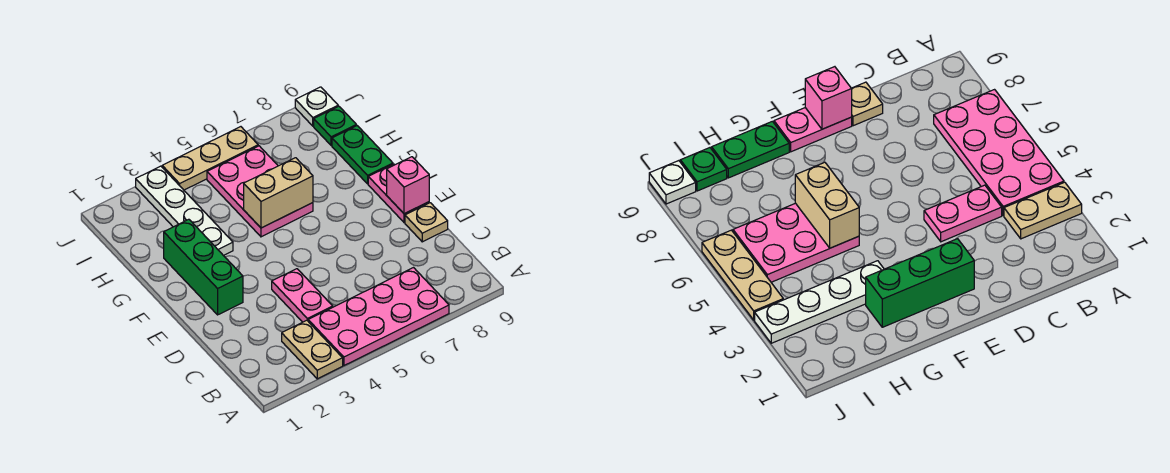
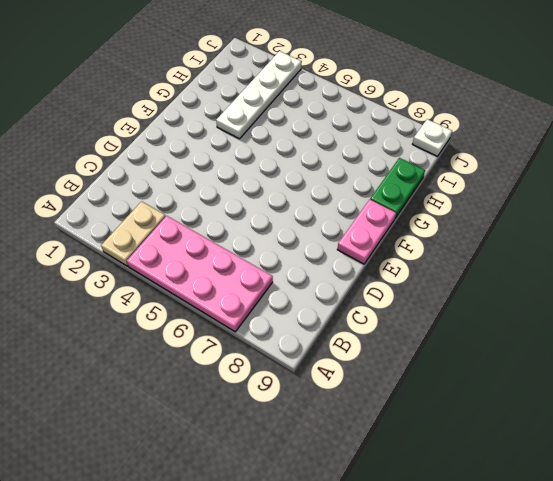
none -> pink 1x2 plate [272,269,333,322]
none -> tan 1x1 plate [405,203,448,242]
none -> green 1x3 brick [164,219,243,315]

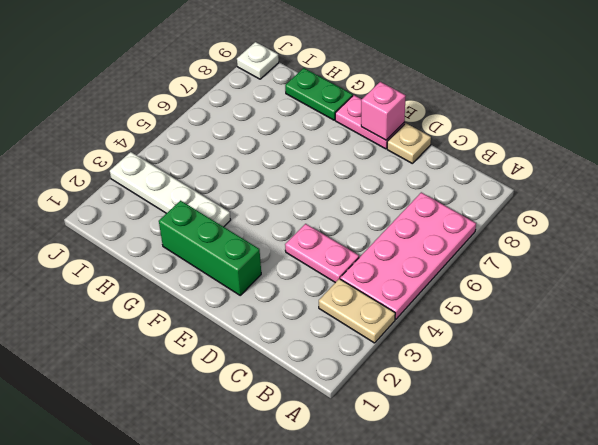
none -> pink 2x3 plate [207,146,313,237]
none -> green 1x1 plate [314,106,356,145]
none -> tan 1x3 plate [162,127,258,190]

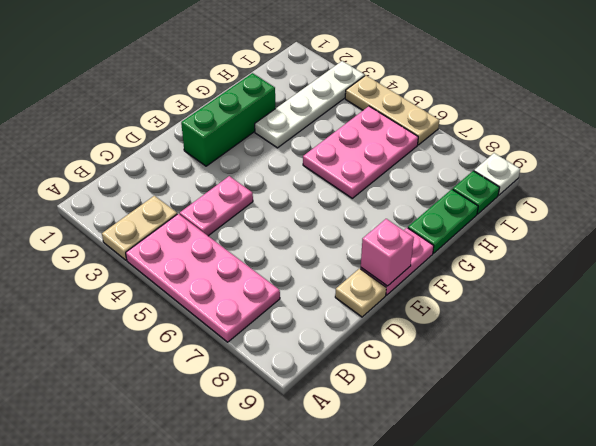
none -> tan 1x2 brick [244,158,313,228]

